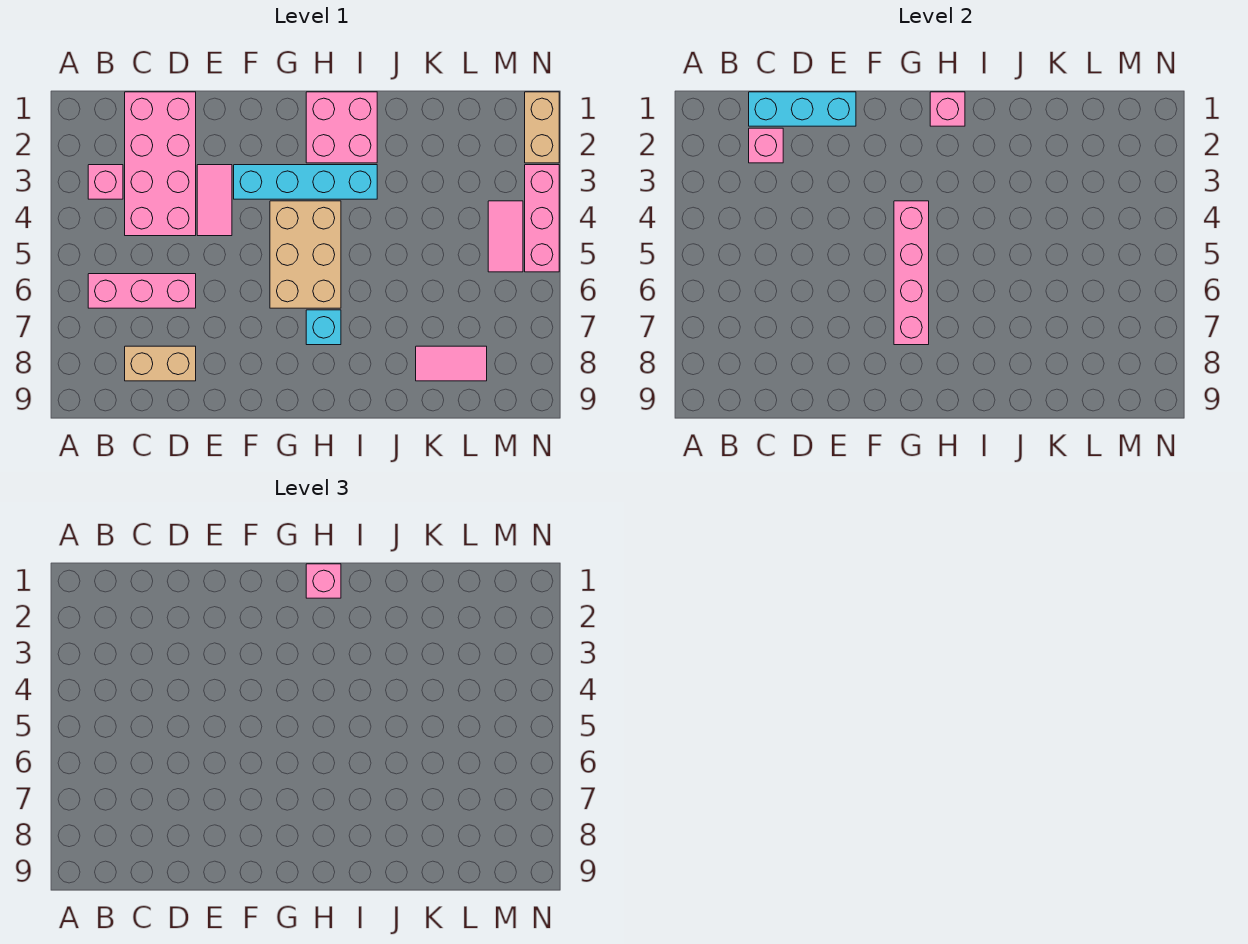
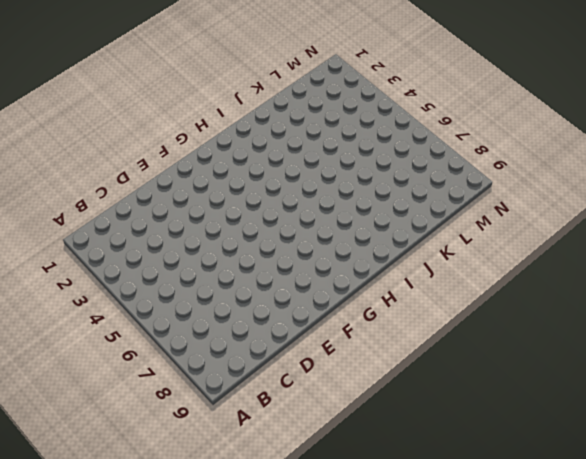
none -> pink 1x1 brick [88,165,123,199]
none -> pink 1x3 brick [88,274,196,308]
none -> pink 2x4 brick [125,92,196,236]

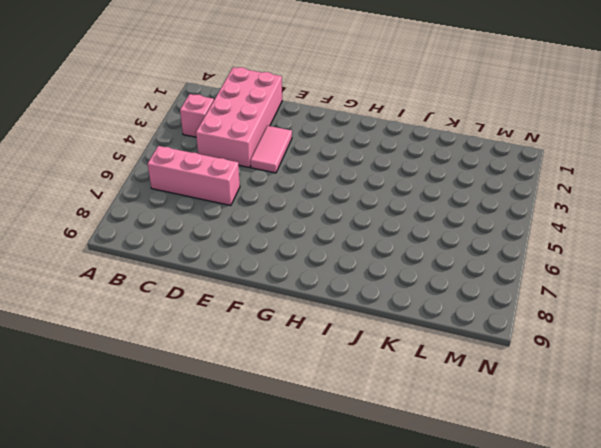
none -> tan 1x2 brick [125,346,196,381]
none -> cyan 1x4 brick [234,165,377,199]
none -> tan 2x3 brick [270,201,341,308]

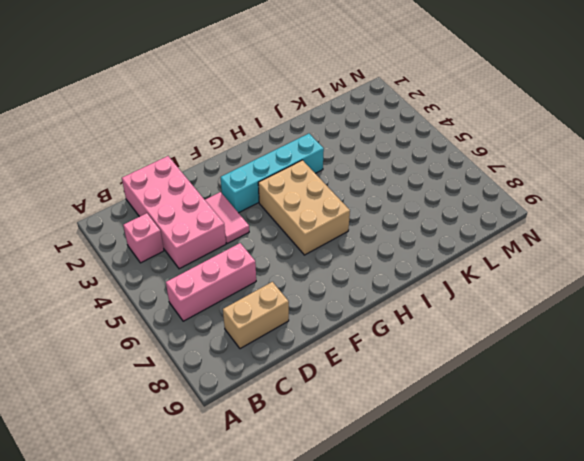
none -> pink 2x2 brick [306,92,377,163]
none -> cyan 1x1 brick [306,310,341,345]
none -> pink 1x2 tile [416,346,487,381]

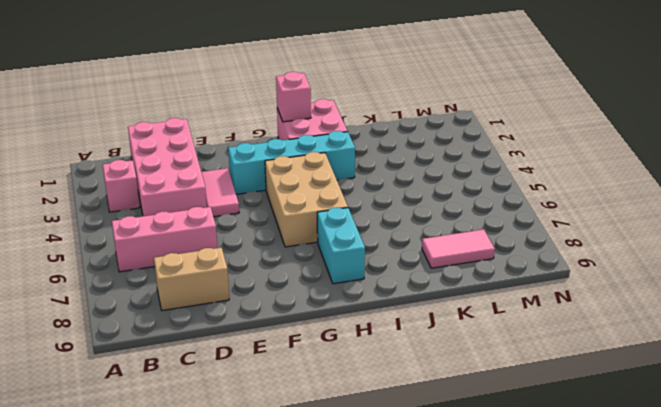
cyan 1x2 brick [317,208,365,284] -> cyan 1x1 brick [306,310,341,345]
none -> pink 1x2 tile [488,201,523,272]
none -> tan 1x2 brick [525,92,559,163]
none -> pink 1x3 brick [525,165,559,272]

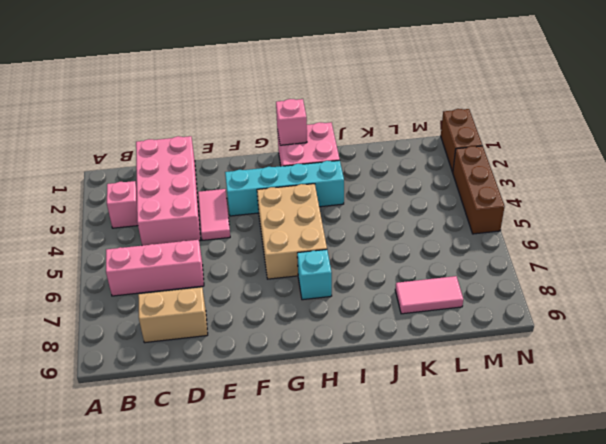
brown 1x2 brick [441,109,482,172] -> tan 1x2 brick [525,92,559,163]
brown 1x3 brick [453,146,505,234] -> pink 1x3 brick [525,165,559,272]
none -> pink 1x2 tile [488,201,523,272]
none -> cyan 1x3 brick [749,92,856,126]
none -> pink 1x1 brick [749,128,783,163]

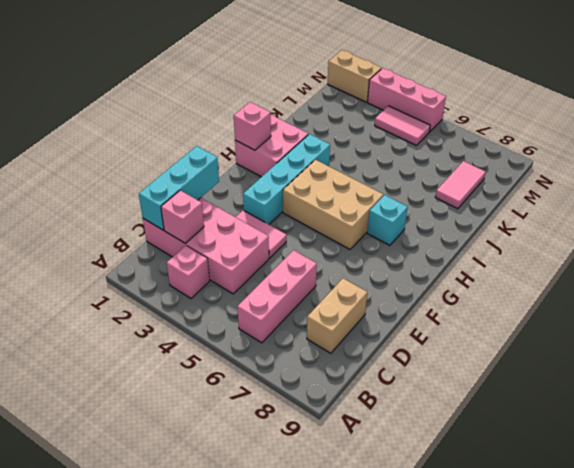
none -> pink 1x4 brick [894,201,929,345]
none -> pink 1x1 brick [306,564,341,598]

